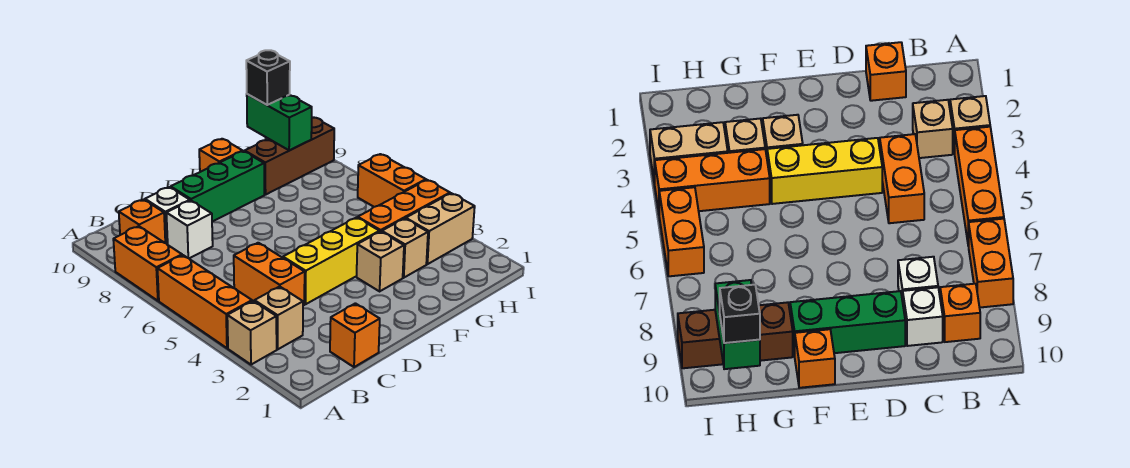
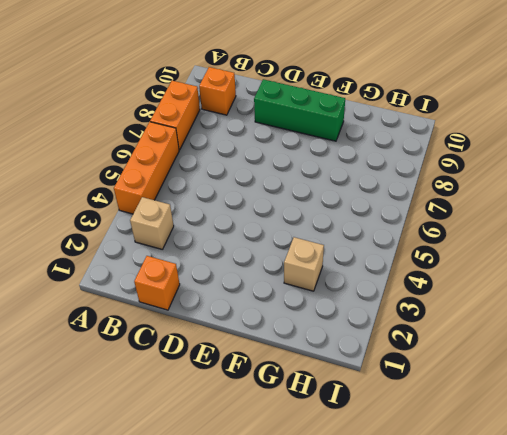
none -> tan 1x1 brick [227,301,277,365]
none -> orange 1x2 brick [234,243,305,306]
none -> white 1x1 brick [166,201,213,258]

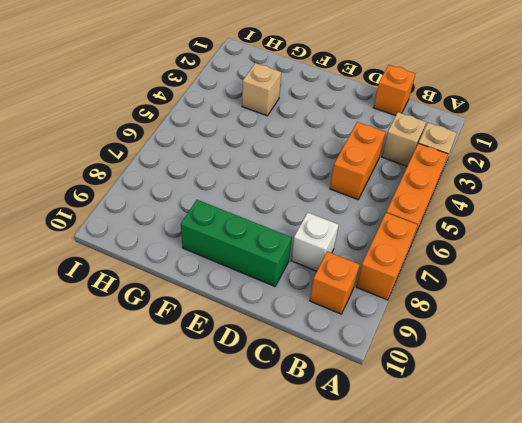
none -> white 1x1 brick [145,187,190,244]
none -> yellow 1x3 brick [283,217,379,304]
none -> tan 1x1 brick [357,232,404,291]

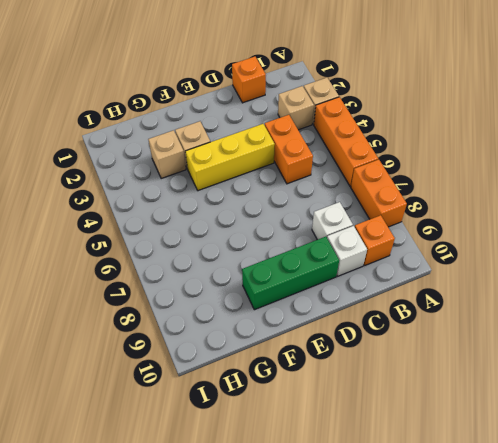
none -> orange 1x1 brick [199,139,243,172]
none -> orange 1x3 brick [358,180,450,232]
none -> brown 1x3 brick [245,117,334,195]

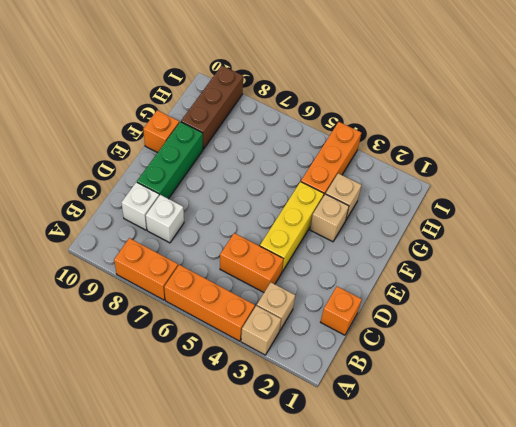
none -> orange 1x1 brick [119,199,165,243]
none -> tan 1x2 brick [406,193,475,264]
none -> orange 1x2 brick [358,154,426,207]

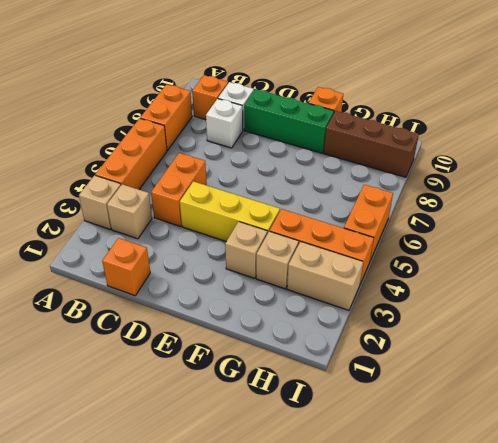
none -> green 1x2 brick [247,94,312,151]
none -> black 1x1 brick [246,50,290,105]

